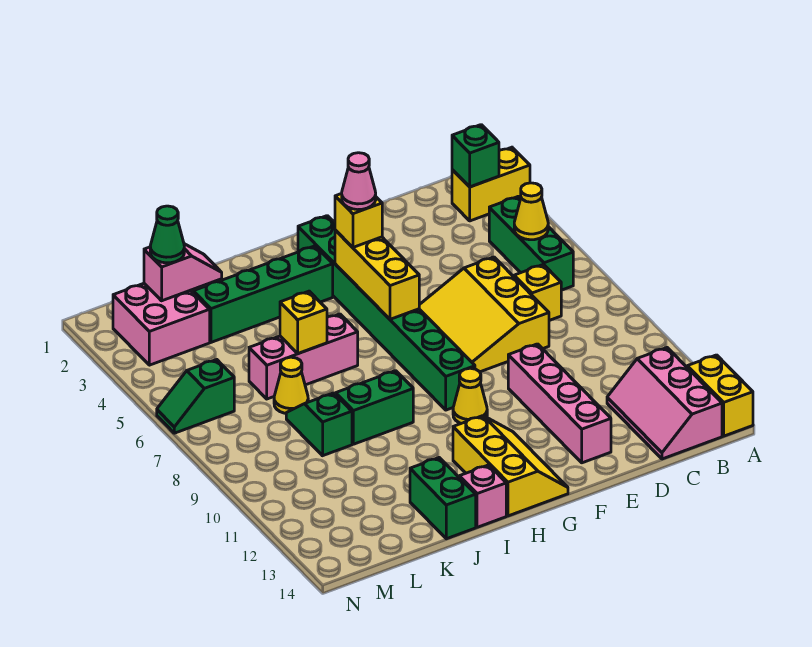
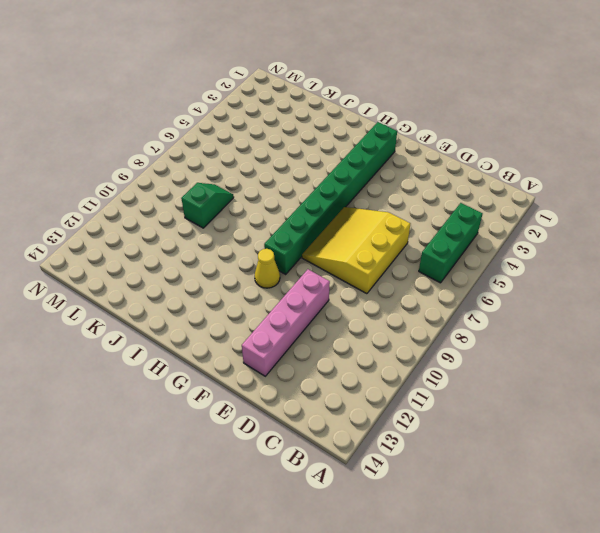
none -> yellow 1x2 brick [452,147,530,221]
none -> yellow 1x2 brick [687,355,753,436]
none -> pink 2x3 slope [607,348,722,459]

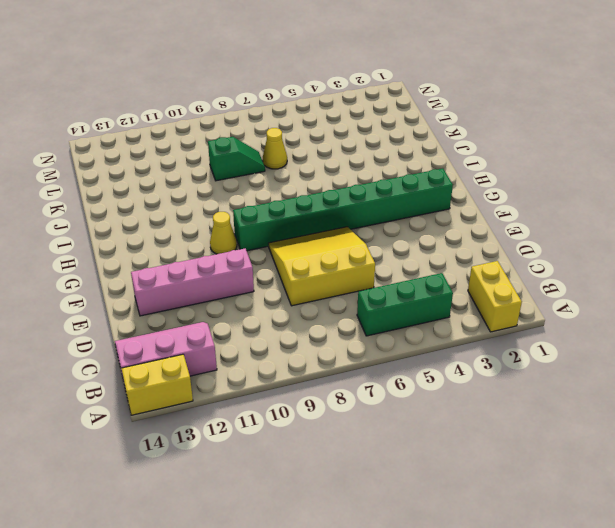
none -> yellow 1x1 brick [514,264,561,320]
none -> yellow 2x3 slope [453,416,568,516]
none -> green 1x4 brick [193,246,333,342]

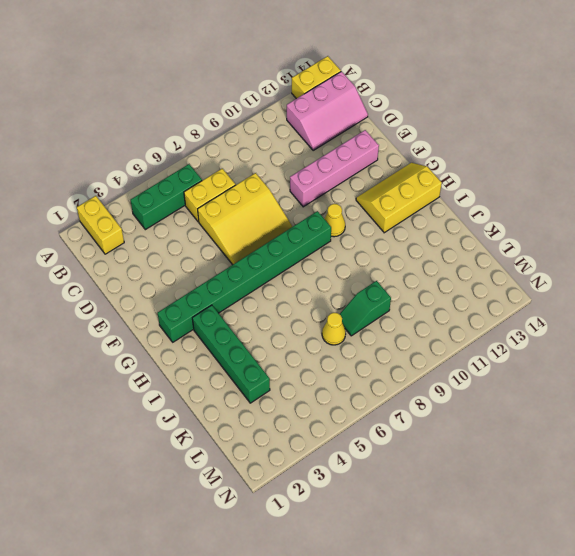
yellow 1x2 brick [184,169,235,222] -> yellow 1x1 brick [514,264,561,320]
none -> pink 1x3 brick [249,314,358,399]
none -> green 1x2 brick [336,371,413,444]
none -> pink 1x1 brick [459,465,506,527]

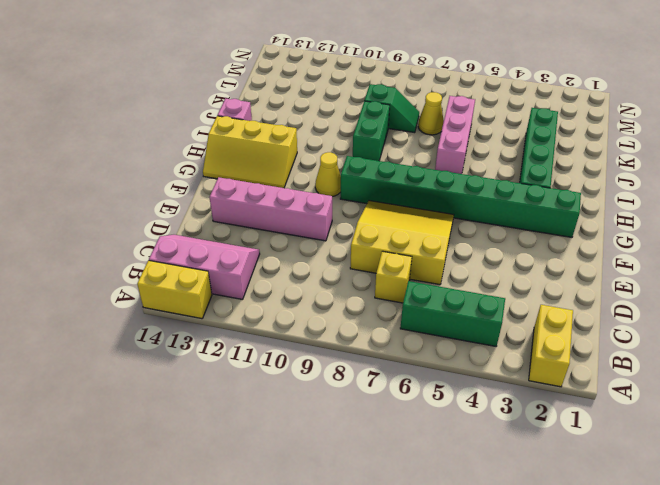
none -> green 1x2 brick [410,458,476,539]
none -> pink 2x2 brick [113,283,210,365]
none -> green 1x2 slope [157,360,234,433]

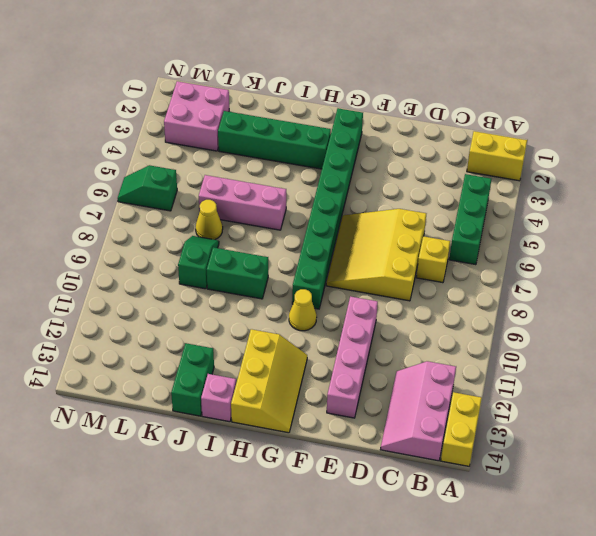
none -> green 1x1 brick [452,125,499,187]
none -> yellow 1x1 cone [514,183,548,240]
none -> yellow 1x3 brick [335,230,419,319]

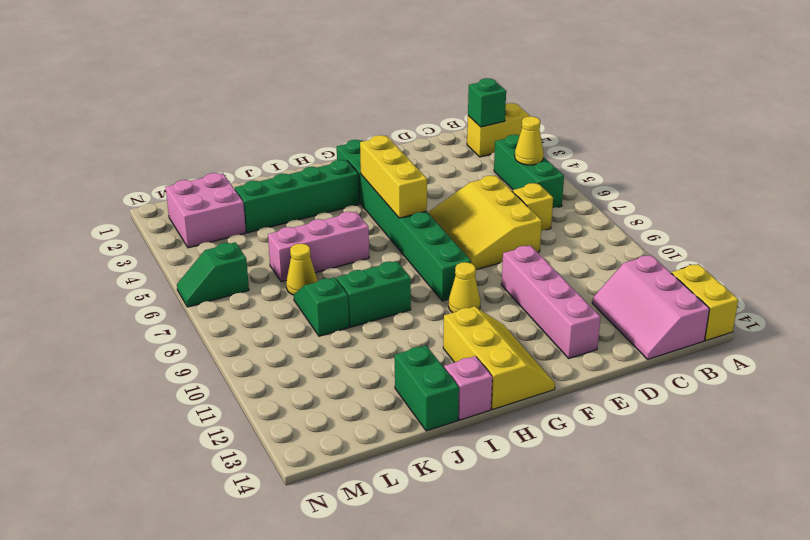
none -> yellow 1x1 brick [280,291,327,354]
none -> pink 1x2 slope [144,244,222,301]
none -> yellow 1x1 brick [335,194,382,247]

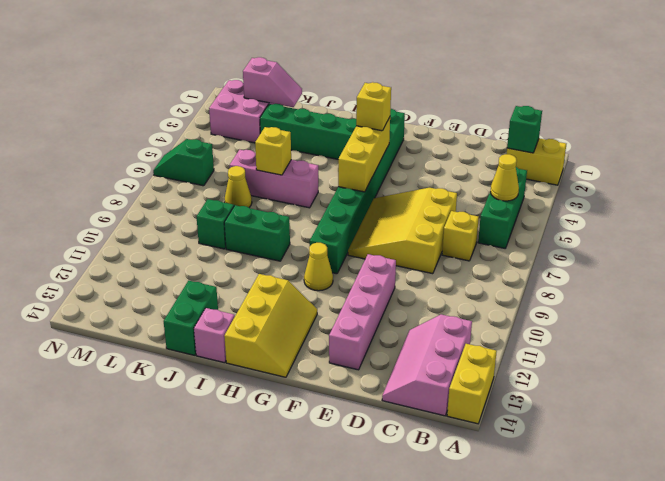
none -> green 1x1 cone [150,206,184,263]
none -> pink 1x1 cone [342,153,376,210]

